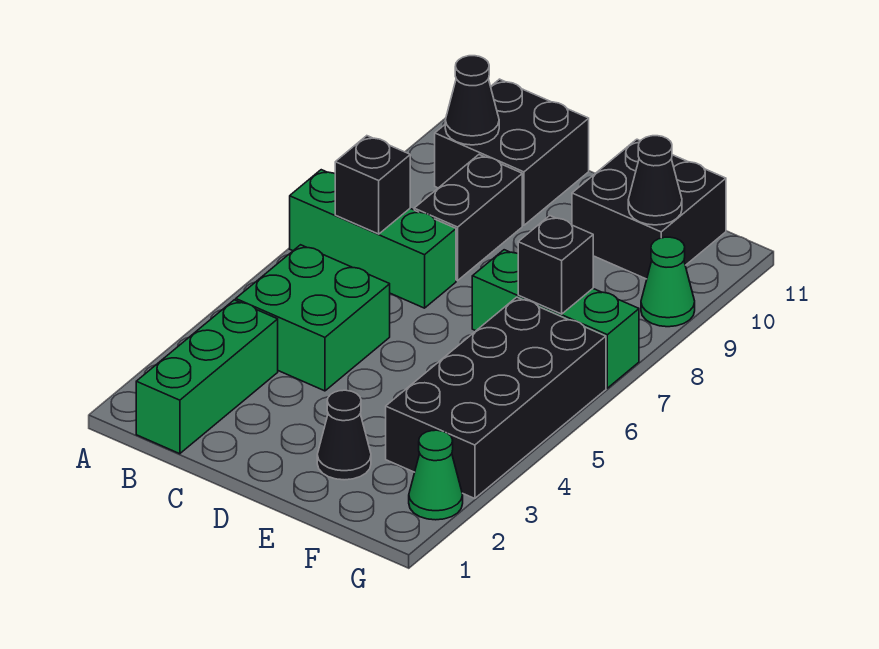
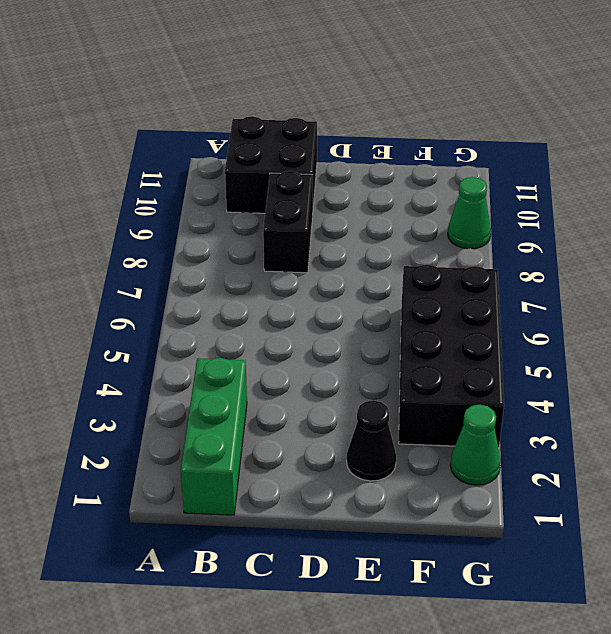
none -> green 1x3 brick [290,170,456,308]
none -> green 2x2 brick [236,245,390,391]
none -> green 1x3 brick [472,250,639,388]

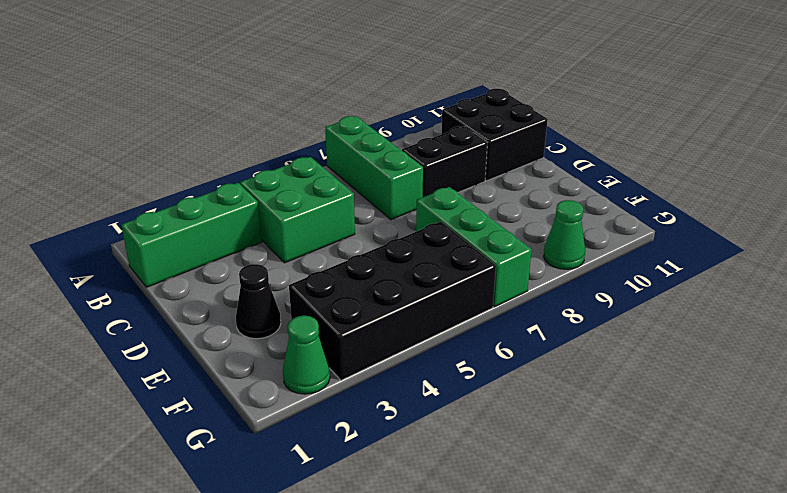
none -> black 2x2 brick [572,139,726,279]
none -> black 1x1 brick [335,136,410,234]
none -> black 1x1 cone [445,56,499,145]

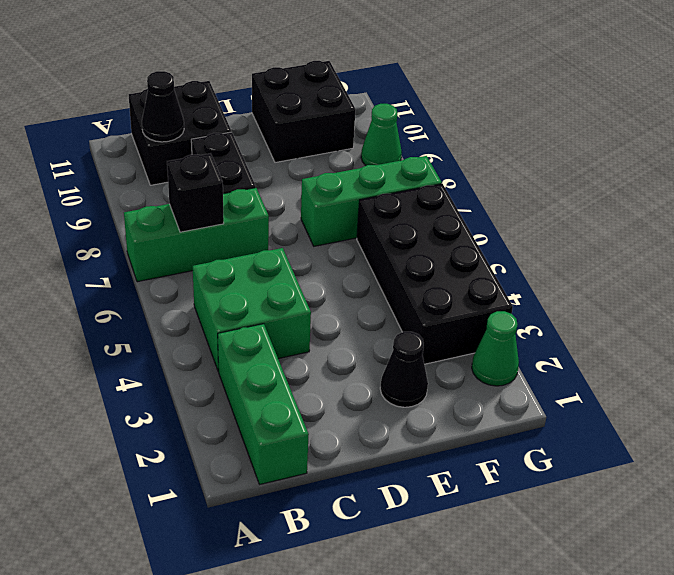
none -> black 1x1 brick [518,216,593,314]
none -> black 1x1 cone [628,136,682,225]

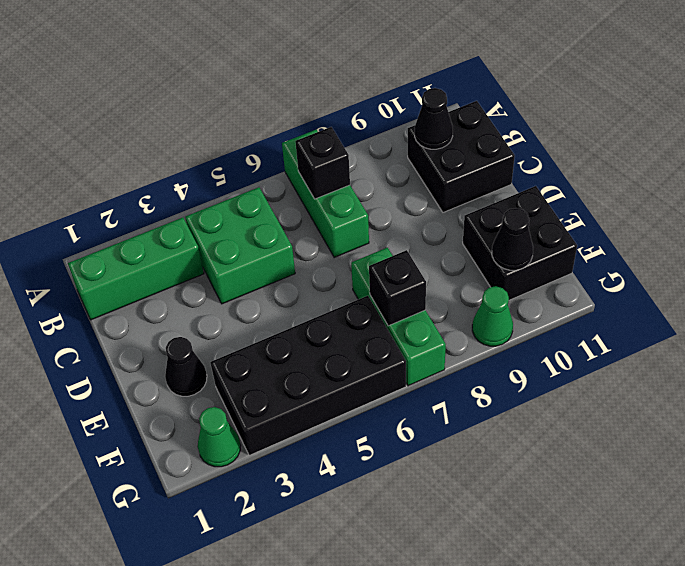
none -> black 1x2 brick [414,155,522,280]

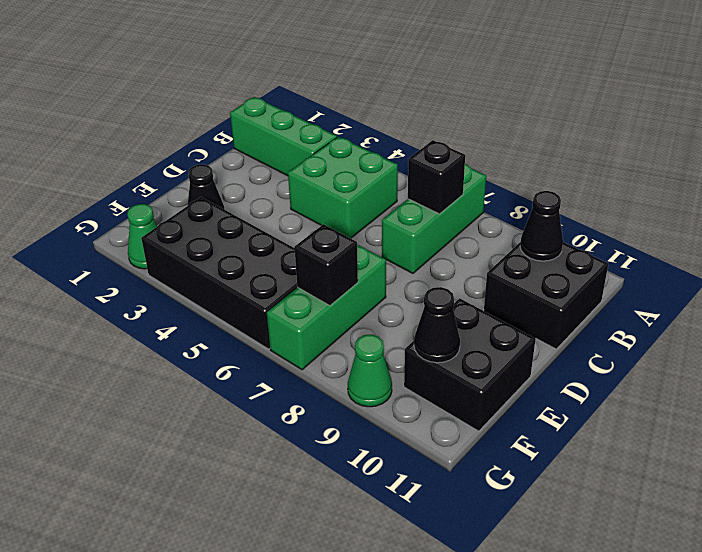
none -> black 1x2 brick [414,155,522,280]

